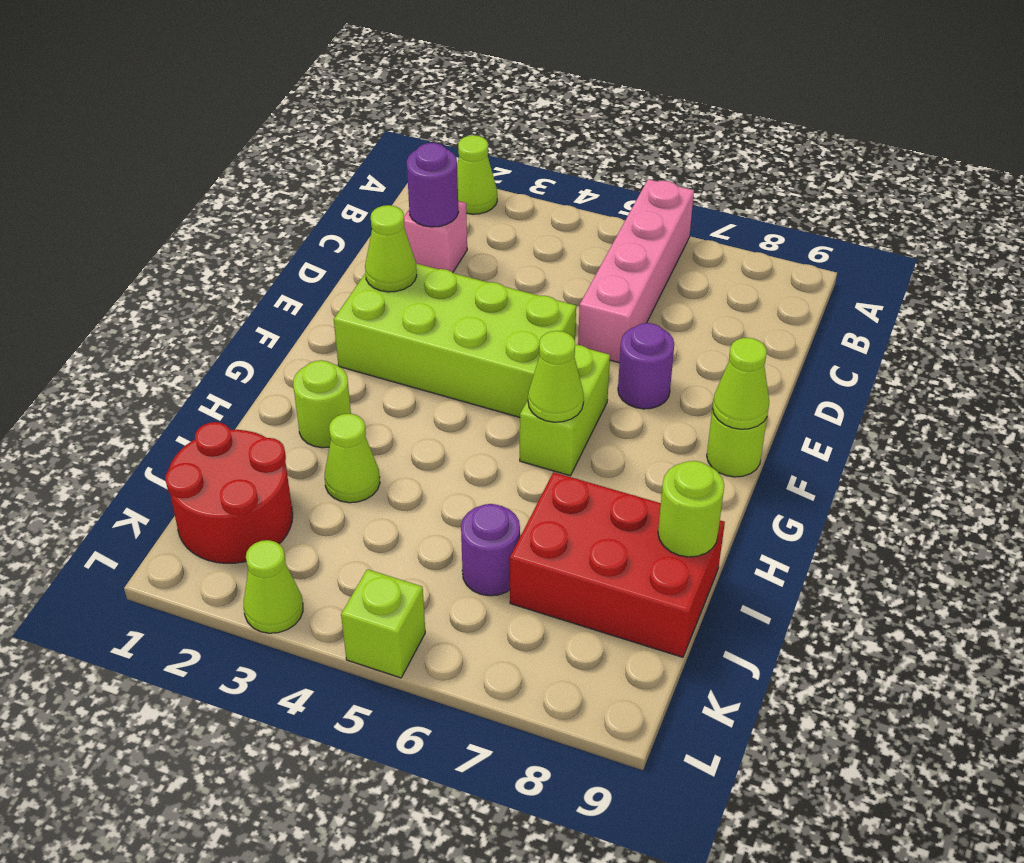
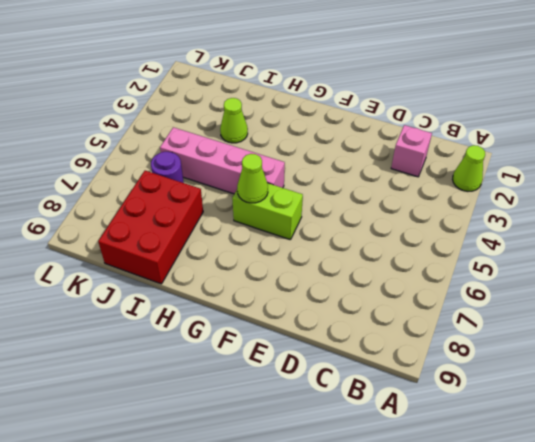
pink 1x4 brick [160,127,285,194] -> pink 1x4 brick moved to [578,179,694,363]
none -> lime 2x4 brick [334,264,576,417]
none -> purple 1x1 round brick [618,323,674,409]
none -> lime 1x1 round brick [707,409,767,477]

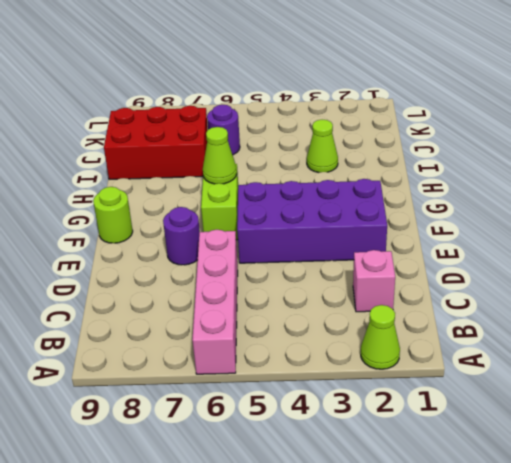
purple 2x4 brick [237,179,387,263] -> lime 2x4 brick [334,264,576,417]
none -> lime 1x1 round brick [293,360,351,448]
none -> red 2x2 round brick [165,422,293,563]
none -> lime 1x1 cone [244,540,303,633]

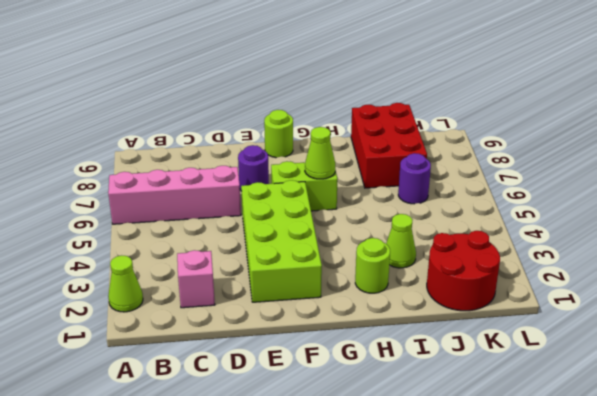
none -> lime 1x1 cone [244,540,303,633]
none -> lime 1x1 brick [341,569,425,678]
none -> purple 1x1 round brick [407,143,458,227]

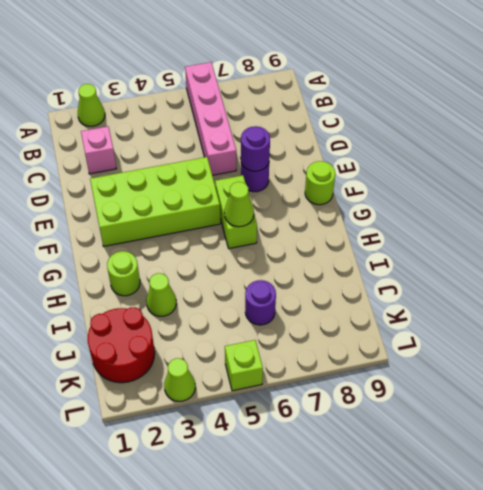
purple 1x1 round brick [241,126,270,171] -> purple 1x1 round brick moved to [407,143,458,227]
none -> red 2x3 brick [510,472,725,657]
none -> lime 1x1 cone [365,205,417,292]
none -> lime 1x1 cone [712,338,769,429]

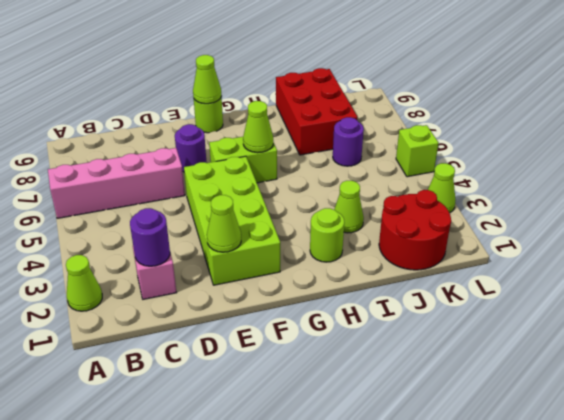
none -> lime 1x1 round brick [658,461,724,557]

